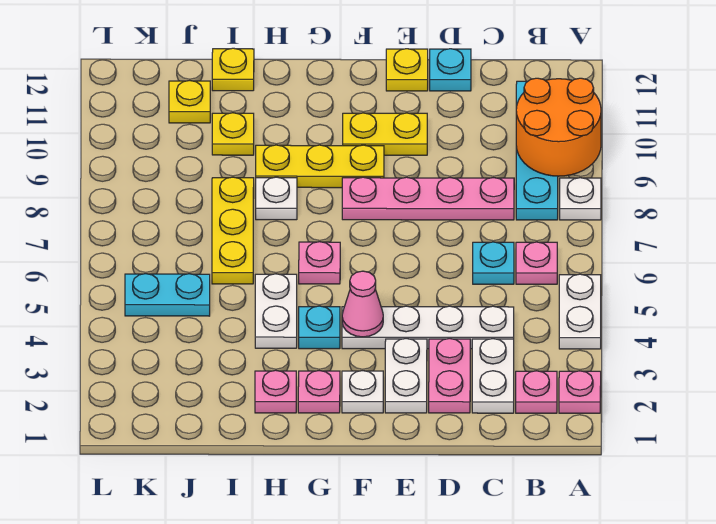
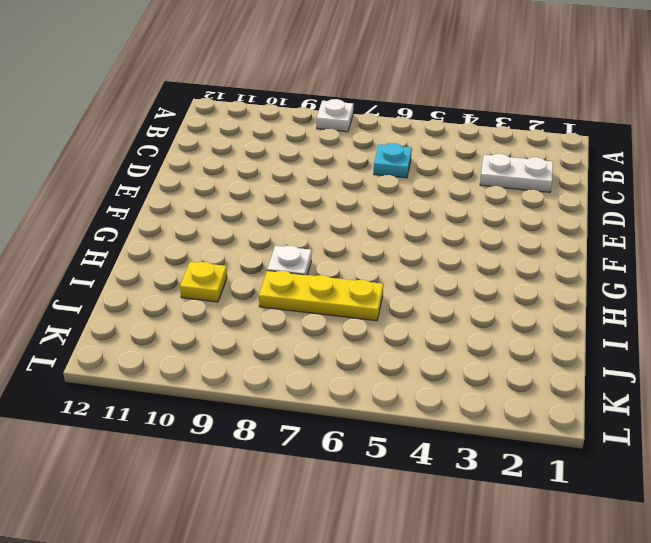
none -> pink 1x1 plate [559,371,601,413]
none -> white 1x2 plate [559,274,601,349]
none -> pink 1x1 plate [516,371,557,413]
none -> pink 1x1 plate [516,242,557,284]

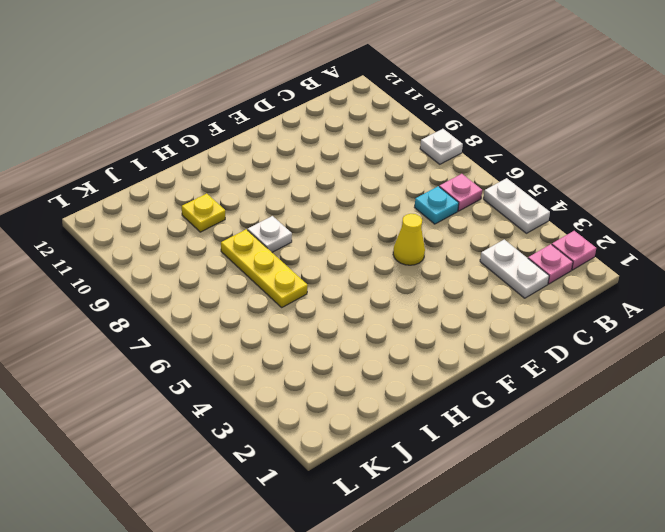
yellow 1x1 cone [393,214,425,265] -> none
none -> cyan 1x4 plate [516,81,558,220]
none -> white 1x4 plate [342,306,514,349]
none -> pink 1x4 plate [342,177,514,220]
none -> pink 1x2 plate [429,338,470,413]

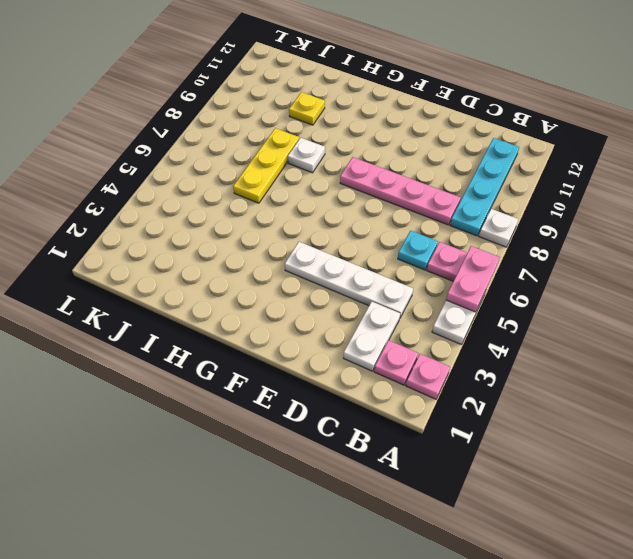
pink 1x2 plate [446,246,500,312] -> pink 1x2 plate moved to [429,338,470,413]
none -> cyan 1x1 plate [430,49,471,91]
none -> white 1x2 plate [385,338,427,413]
none -> yellow 1x2 plate [343,113,427,155]
none -> yellow 1x1 plate [386,49,428,91]

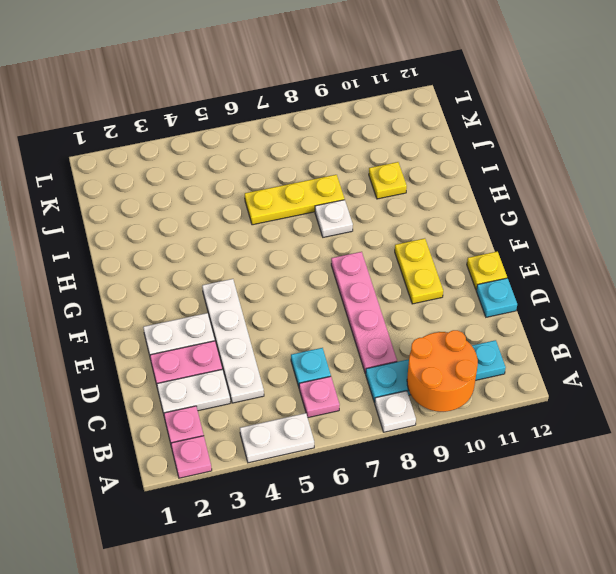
none -> white 1x1 plate [342,371,383,413]
none -> yellow 1x3 plate [256,145,384,188]
none -> pink 1x1 plate [298,371,340,413]
none -> cyan 1x1 plate [299,306,340,349]

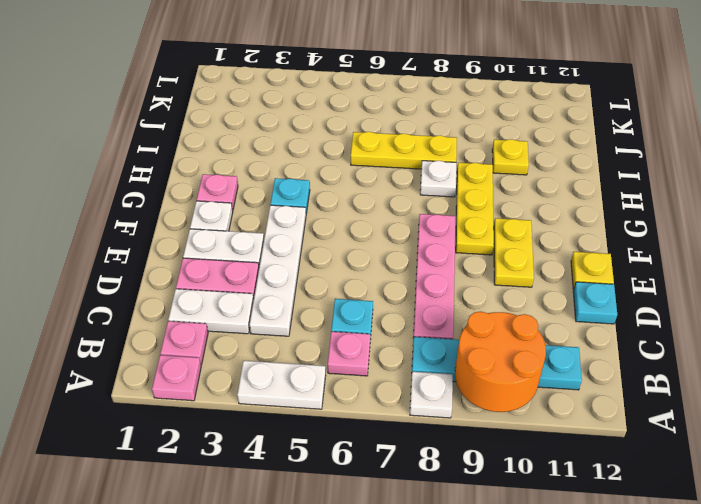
none -> pink 1x1 plate [299,242,340,284]
none -> pink 1x1 plate [255,370,296,413]
none -> white 1x2 plate [255,274,297,348]
none -> yellow 1x1 plate [212,48,254,91]

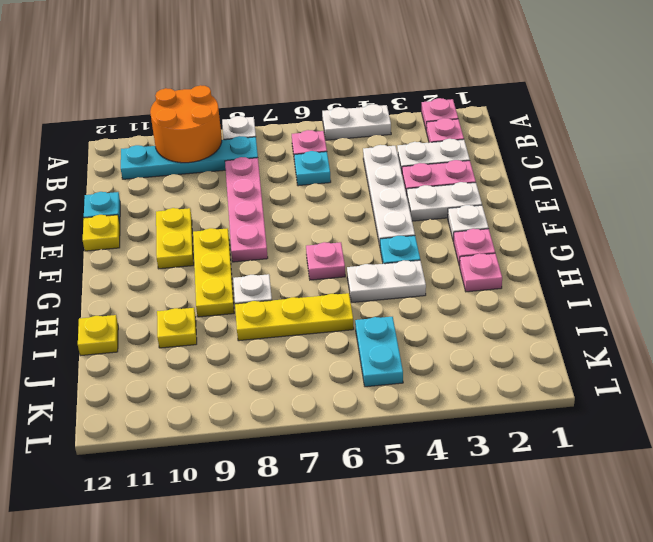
none -> yellow 1x1 plate [169,80,210,123]
none -> pink 1x1 cone [342,271,383,337]

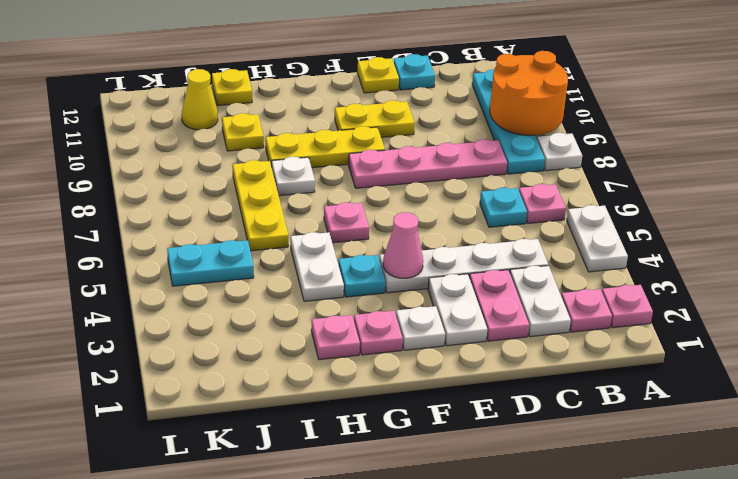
yellow 1x1 cone [182,69,218,130] -> yellow 1x1 plate [169,80,210,123]

